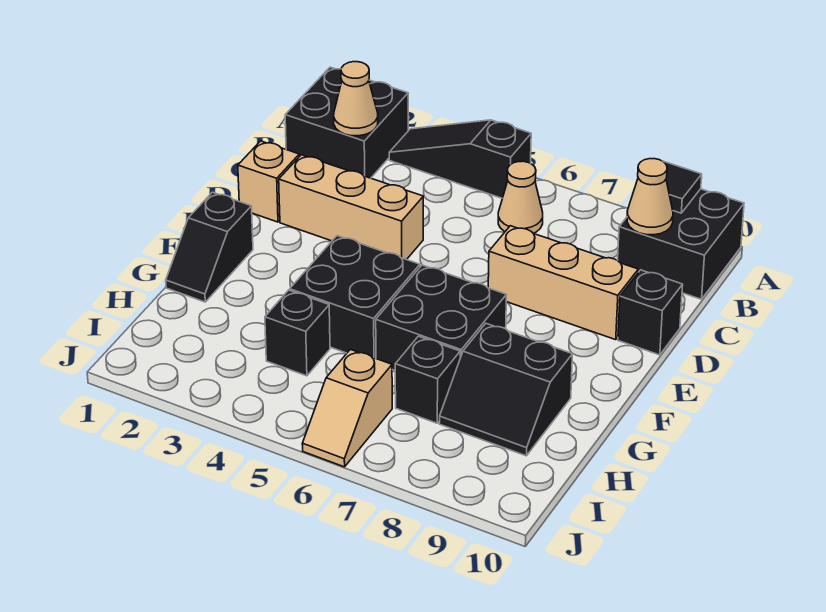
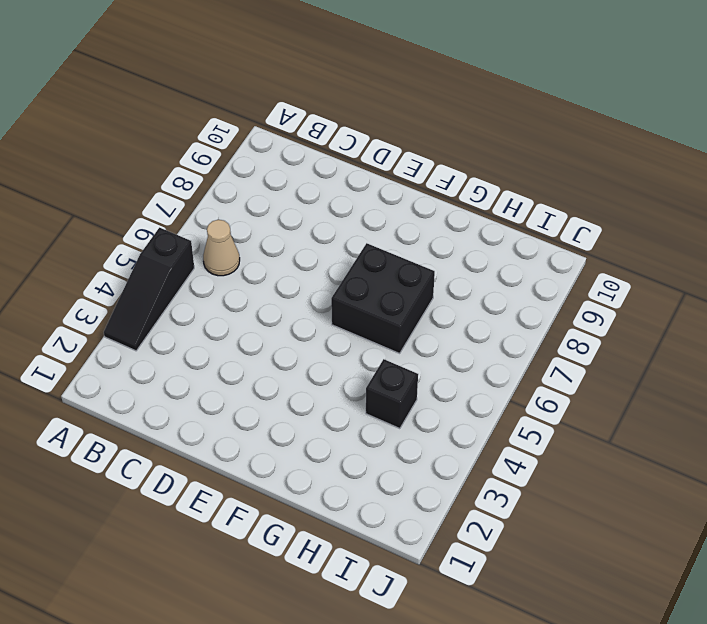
none -> black 2x2 brick [285,67,408,178]
none -> black 2x2 brick [618,189,744,299]
none -> tan 1x1 brick [238,141,299,222]

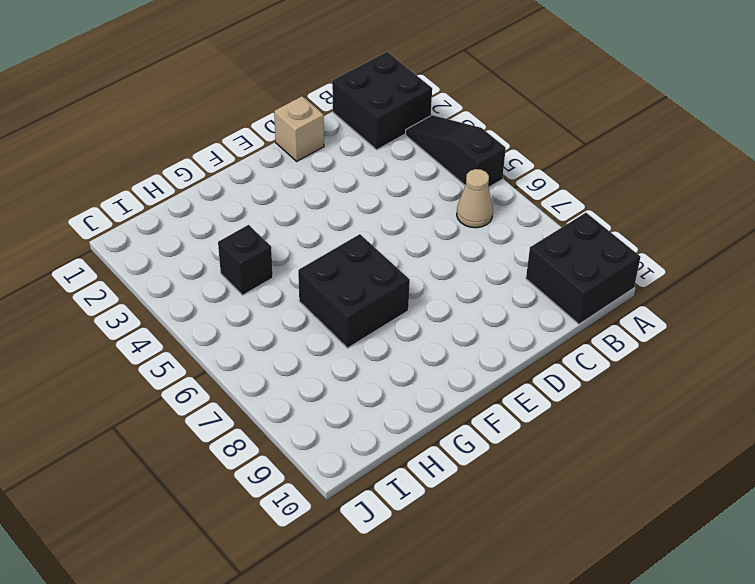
none -> tan 1x3 brick [279,155,423,260]
none -> tan 1x3 brick [488,226,638,340]
none -> black 1x1 brick [618,270,683,355]

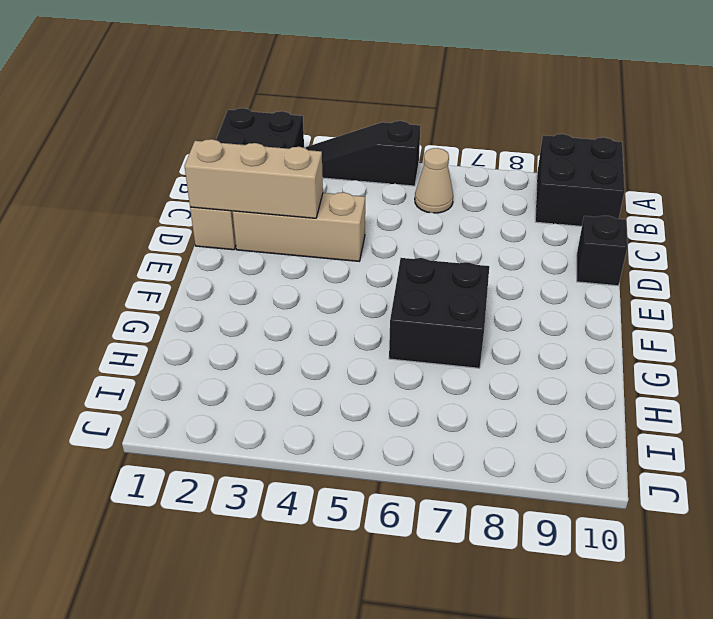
tan 1x3 brick [185,139,323,218] -> tan 1x3 brick moved to [488,226,638,340]
none -> black 1x2 slope [166,192,253,302]
none -> black 2x2 brick [290,236,420,358]
none -> black 2x2 slope [439,323,572,456]

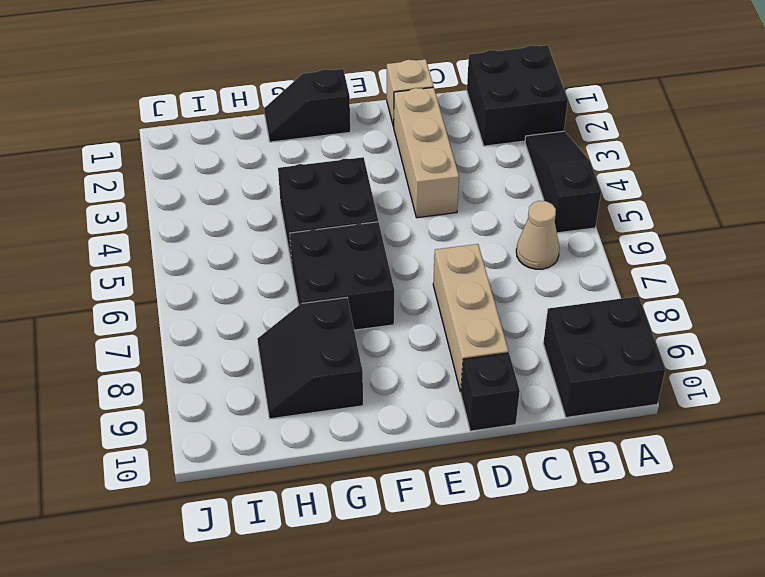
none -> black 1x1 brick [265,290,330,376]
none -> black 1x1 brick [395,336,460,423]
none -> tan 1x2 slope [302,349,392,467]

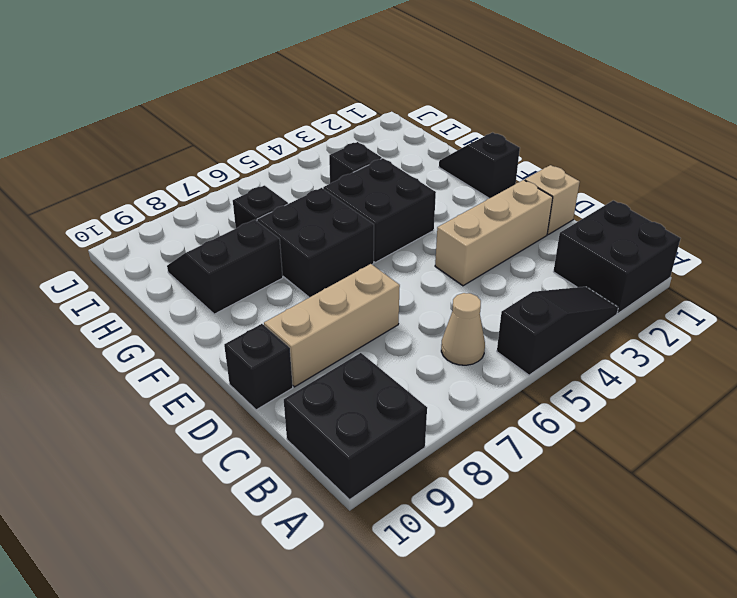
none -> tan 1x2 slope [302,349,392,467]
none -> black 1x1 tile [663,161,702,213]
none -> tan 1x1 cone [334,62,378,136]

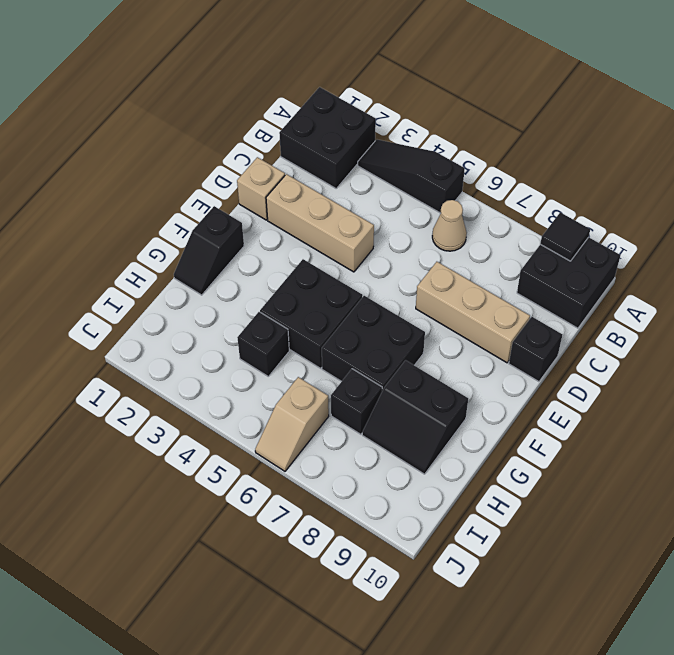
none -> tan 1x1 cone [334,62,378,136]
none -> tan 1x1 cone [627,159,673,235]

